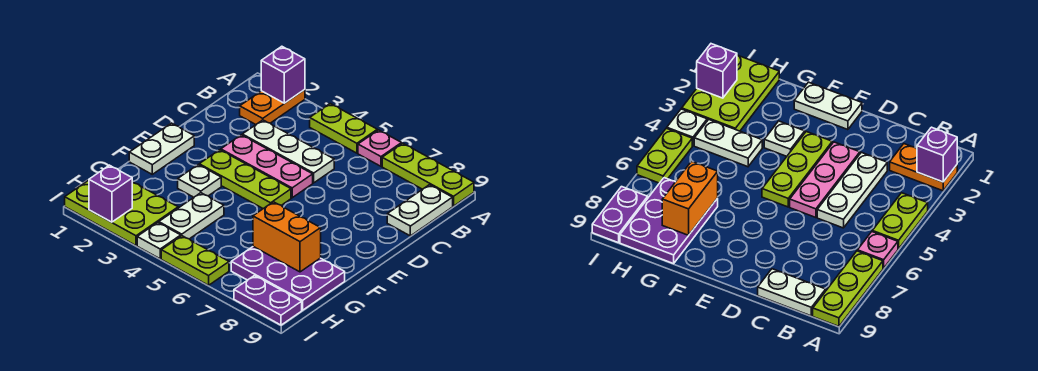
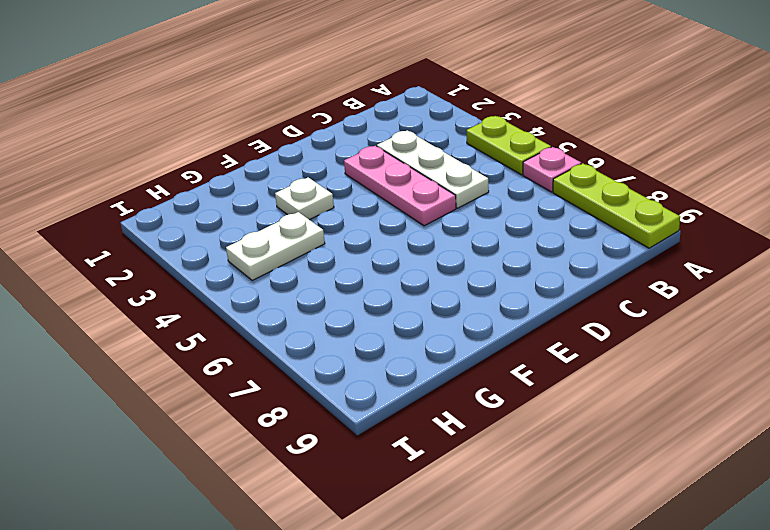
none -> orange 1x2 plate [240,90,305,124]
none -> white 1x2 plate [387,185,453,236]
none -> white 1x2 plate [129,123,194,174]

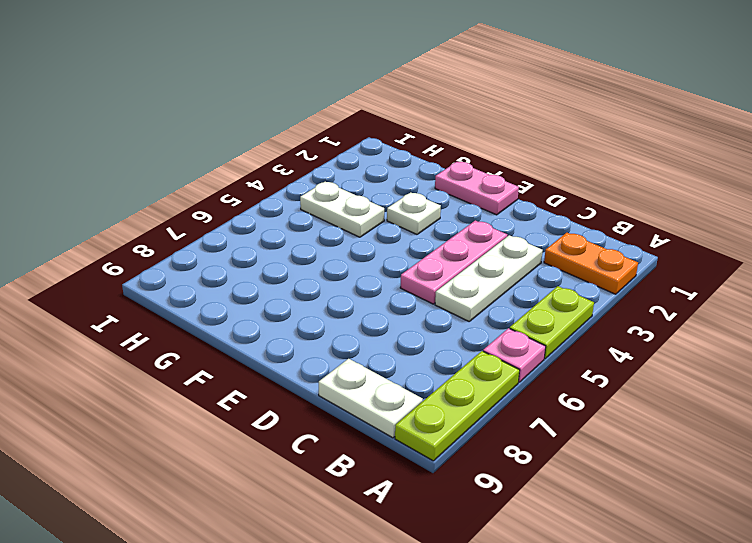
pink 1x2 plate [435,162,519,215] -> white 1x2 plate [129,123,194,174]
none -> lime 1x3 plate [199,150,291,209]
none -> purple 2x3 plate [231,247,345,310]
none -> lime 2x3 plate [65,180,178,245]

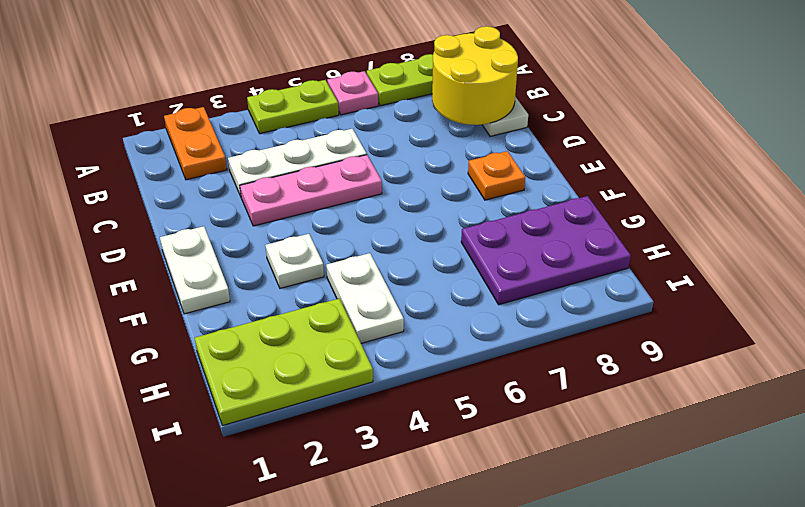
yellow 2x2 round brick [432,26,518,125] -> none
orange 1x1 plate [468,151,525,200] -> none
none -> lime 1x3 plate [199,150,291,209]
none -> white 1x1 plate [137,223,181,259]
none -> lime 1x2 plate [161,236,229,285]

